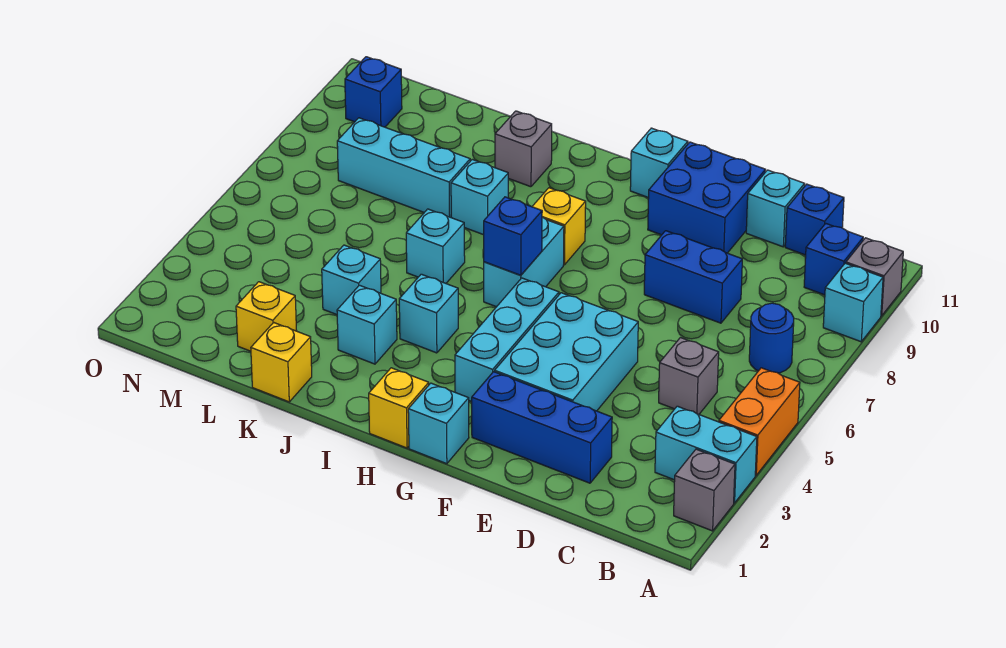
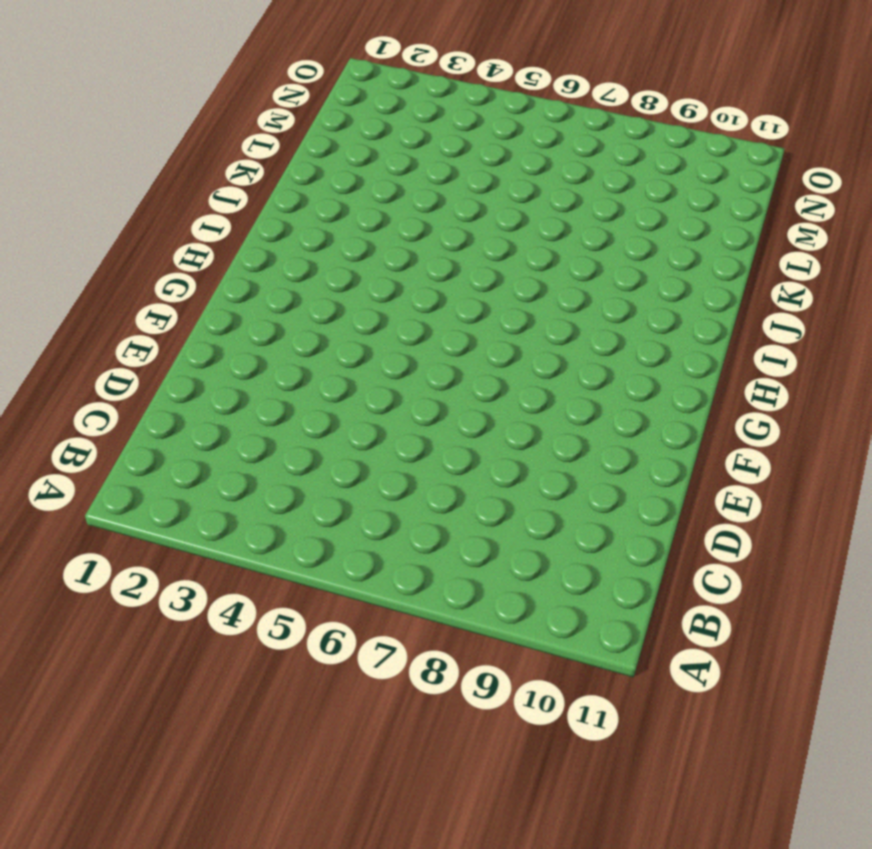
none -> grey 1x1 brick [674,449,735,531]
none -> cyan 1x2 brick [655,406,757,503]
none -> orange 1x2 brick [719,368,800,475]
none -> cyan 1x1 brick [823,263,883,342]

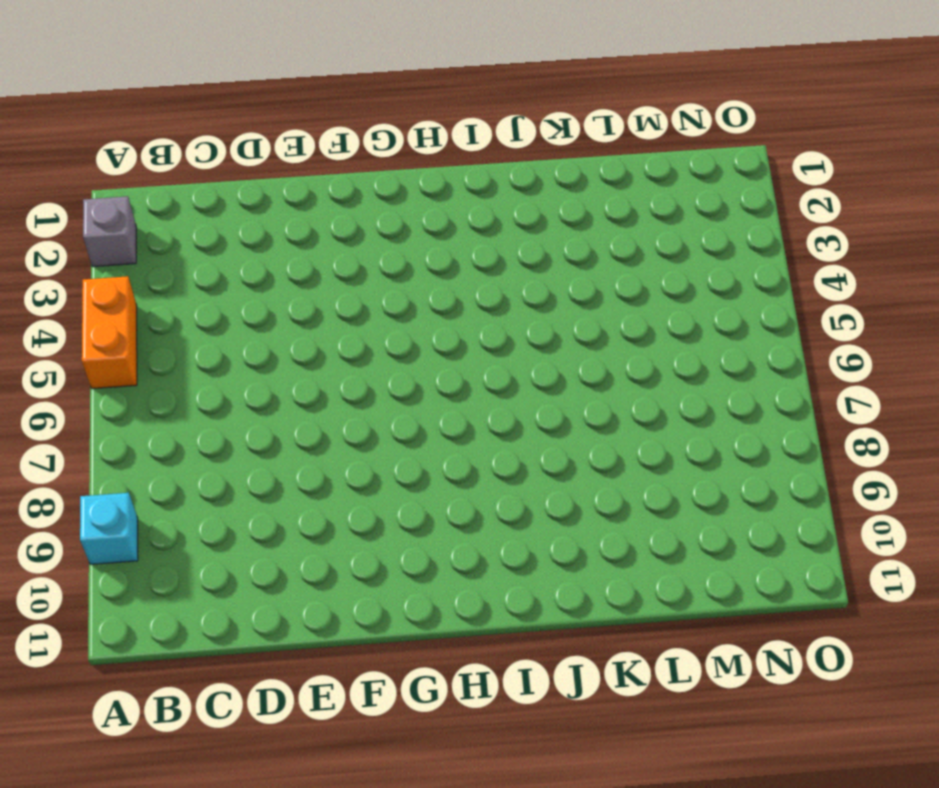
none -> cyan 1x2 brick [655,406,757,503]
none -> grey 1x1 brick [846,238,903,316]
none -> blue 1x1 round brick [749,303,794,373]
none -> blue 1x1 brick [804,223,863,295]

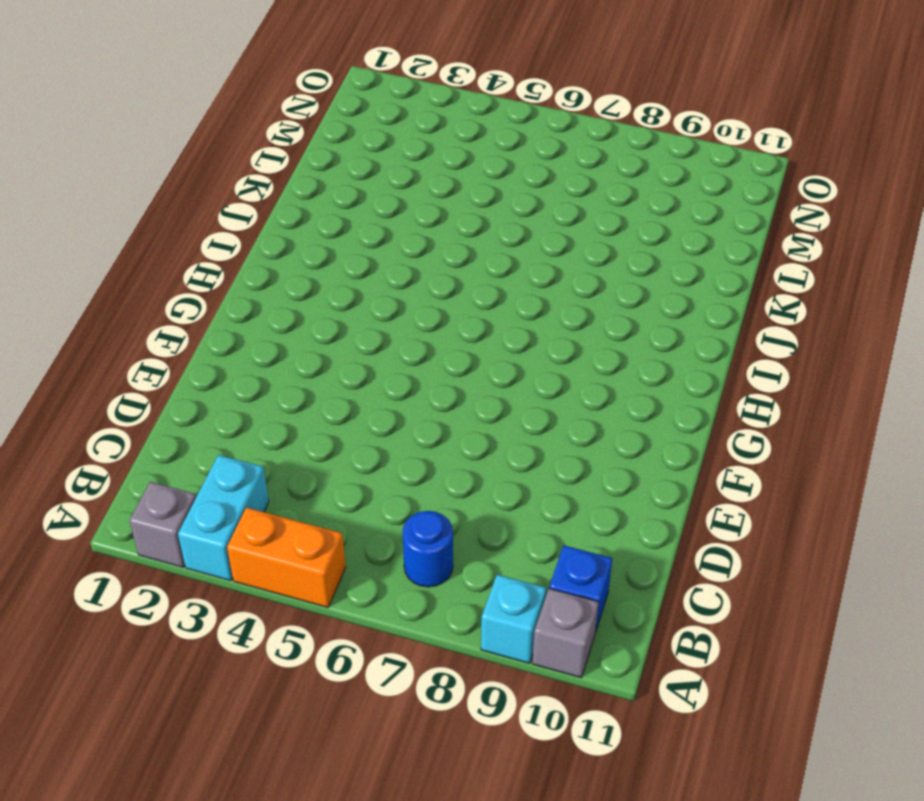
none -> grey 1x1 brick [659,338,719,414]
none -> blue 1x1 brick [785,184,844,255]
none -> blue 1x3 brick [472,372,612,483]
none -> blue 1x2 brick [644,231,742,323]

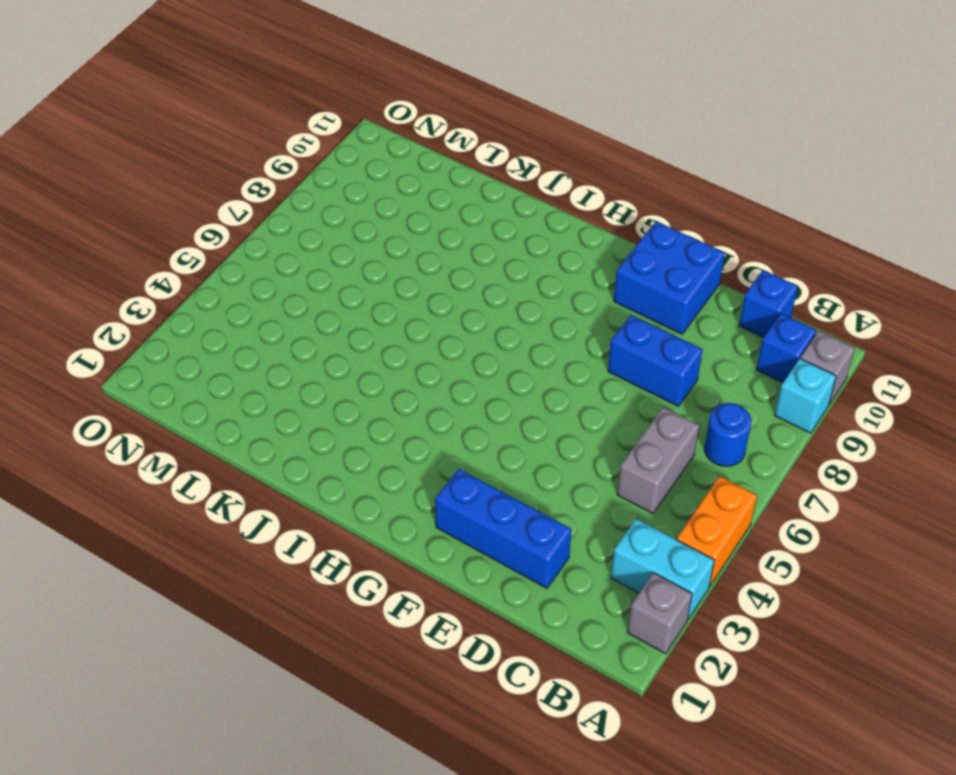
grey 1x2 brick [617,407,699,513] -> grey 1x1 brick [659,338,719,414]
none -> cyan 1x1 brick [746,170,805,247]
none -> cyan 2x3 brick [495,293,638,411]
none -> cyan 1x1 brick [408,383,469,464]
none -> cyan 1x3 brick [455,278,559,402]

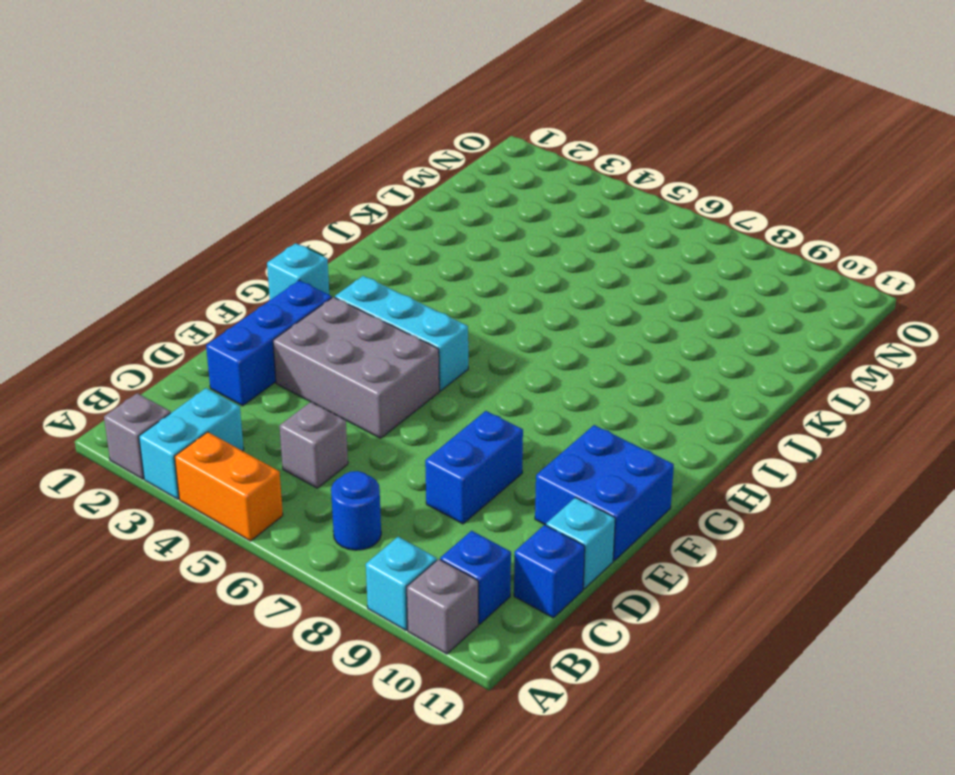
grey 2x3 brick [273,297,439,438] -> cyan 2x3 brick [495,293,638,411]
none -> cyan 1x1 brick [630,128,688,198]
none -> yellow 1x1 brick [369,368,429,448]
none -> cyan 1x2 brick [484,217,564,307]
none -> yellow 1x1 brick [532,188,586,265]

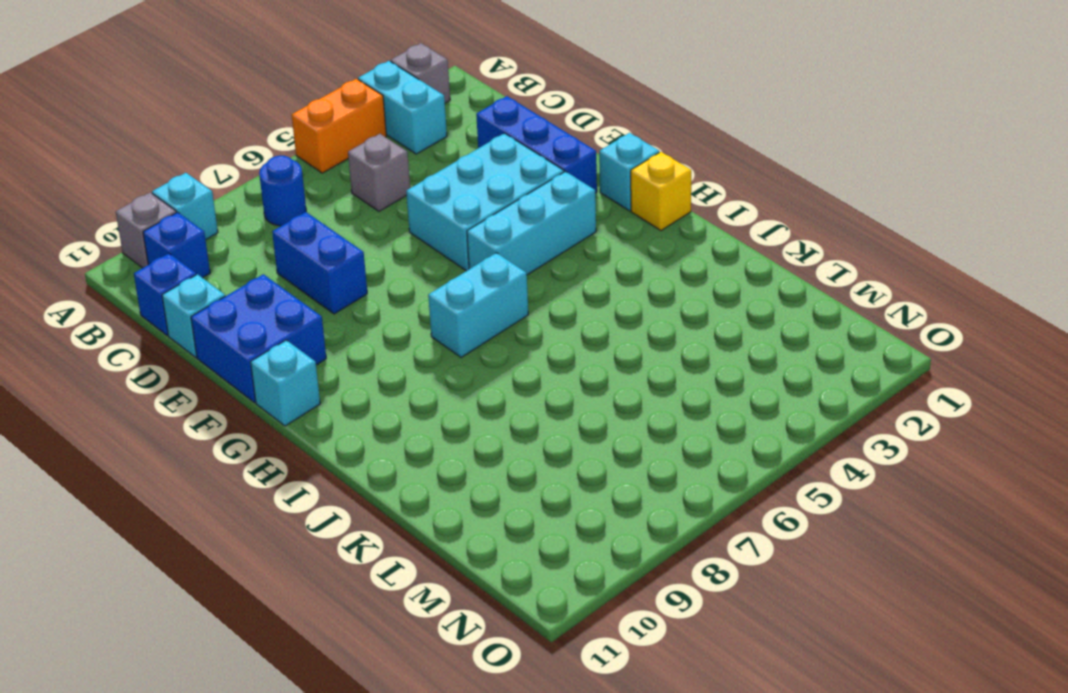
none -> yellow 1x1 brick [532,188,586,265]
none -> cyan 1x1 brick [399,274,458,353]
none -> cyan 1x1 brick [337,285,397,364]
none -> cyan 1x1 brick [406,209,465,283]

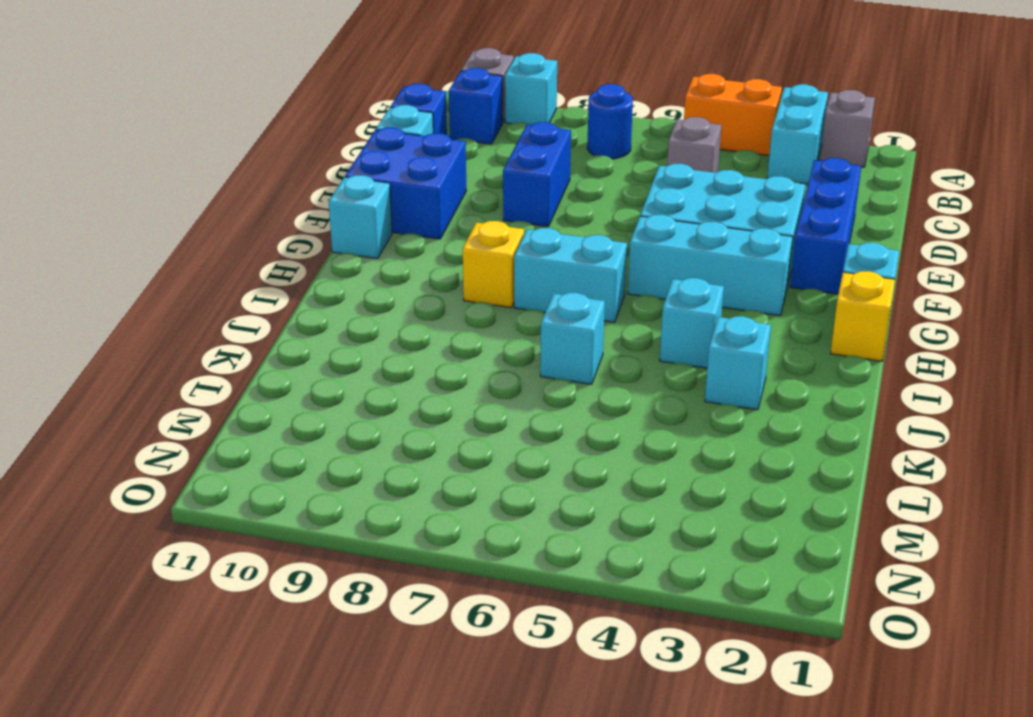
none -> cyan 1x1 brick [451,160,508,235]
none -> grey 1x1 brick [495,111,552,187]
none -> yellow 1x1 brick [251,322,312,402]
none -> cyan 1x1 brick [322,245,381,315]

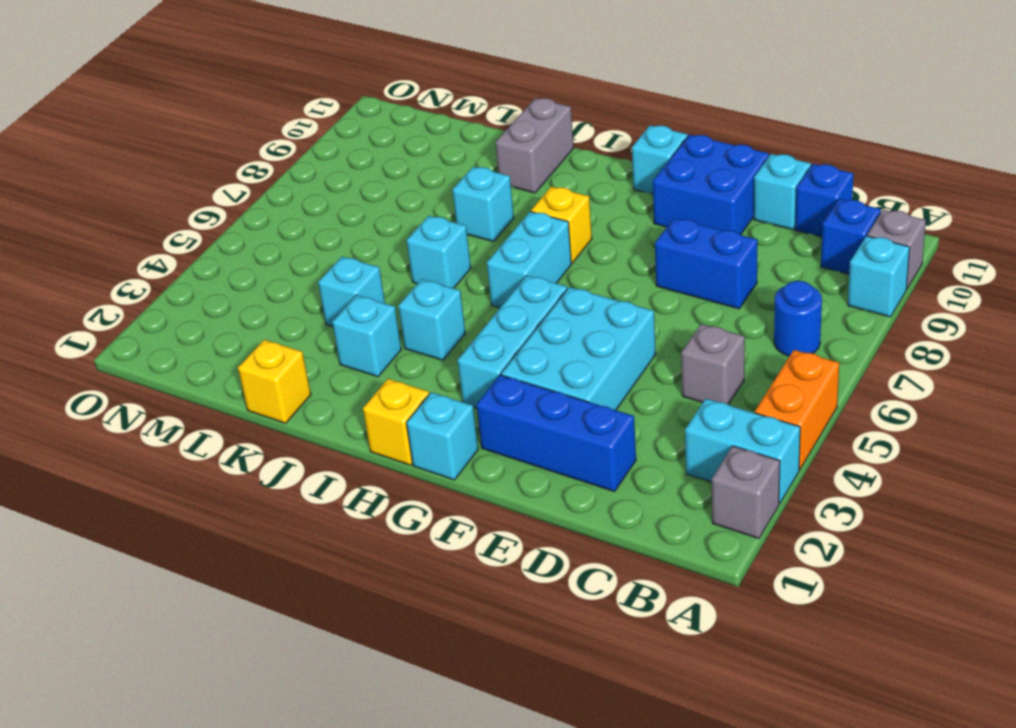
grey 1x2 brick [496,98,574,193] -> grey 1x1 brick [495,111,552,187]
none -> cyan 1x3 brick [337,118,470,217]
none -> yellow 1x1 brick [236,282,297,351]
none -> blue 1x1 brick [345,57,402,127]
none -> blue 1x1 brick [484,197,542,275]

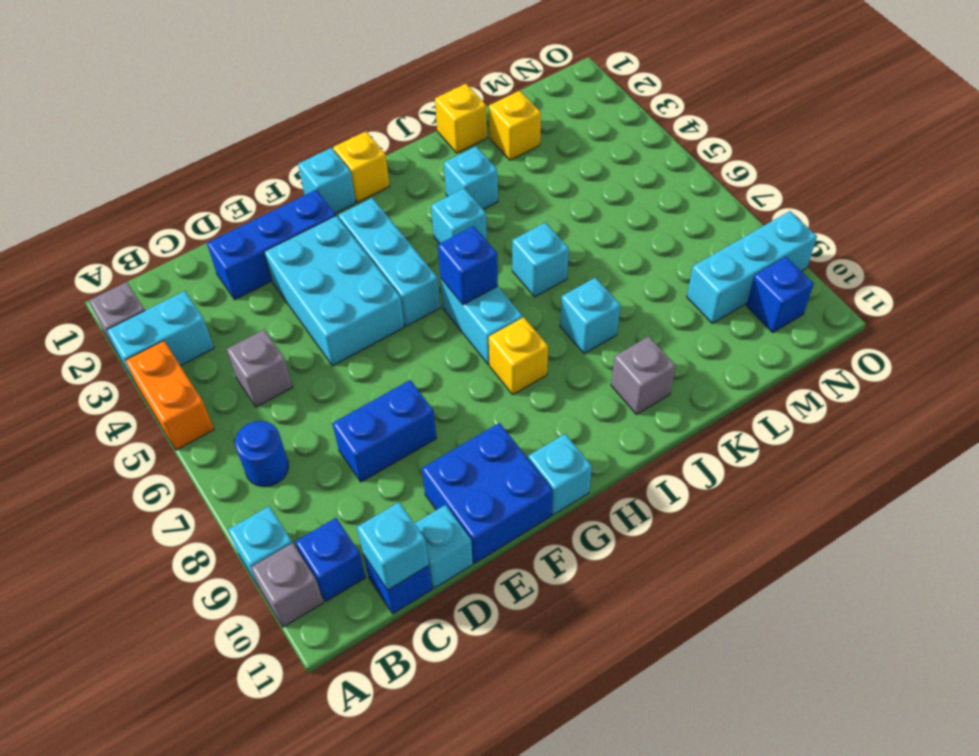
cyan 1x1 brick [357,502,429,590] -> cyan 1x1 brick moved to [322,245,381,315]
cyan 1x3 brick [687,211,817,323] -> cyan 1x3 brick moved to [337,118,470,217]

